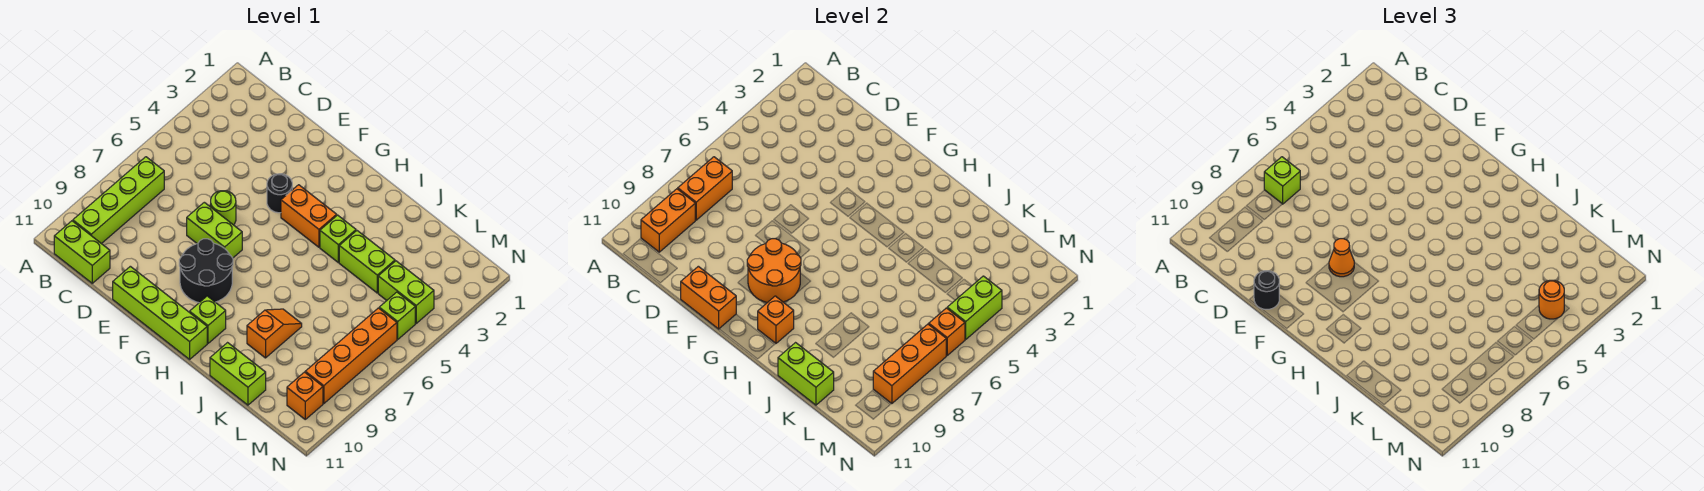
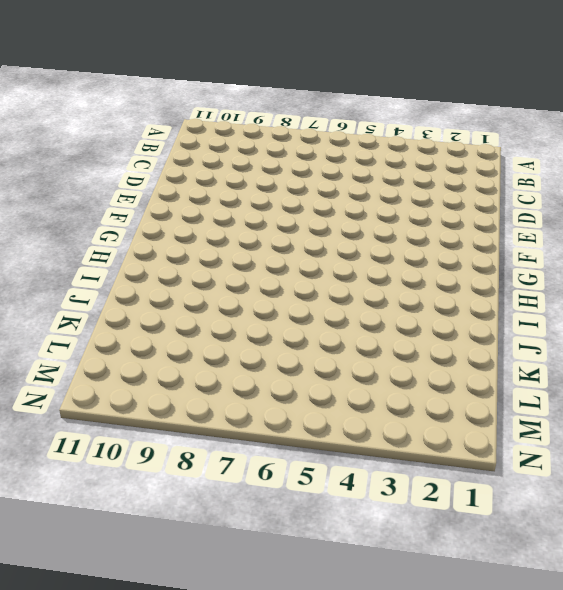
none -> lime 1x4 brick [73,157,164,244]
none -> lime 1x2 brick [54,221,110,283]
none -> lime 1x1 round brick [211,191,236,225]
none -> lime 1x2 brick [187,202,242,258]

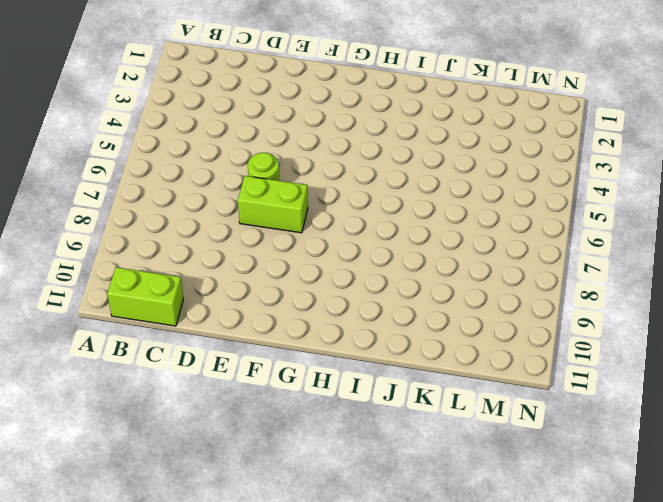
none -> lime 1x4 brick [73,157,164,244]
none -> lime 1x4 brick [113,266,207,359]
none -> black 1x1 round brick [267,174,292,213]
none -> black 2x2 round brick [179,239,233,303]

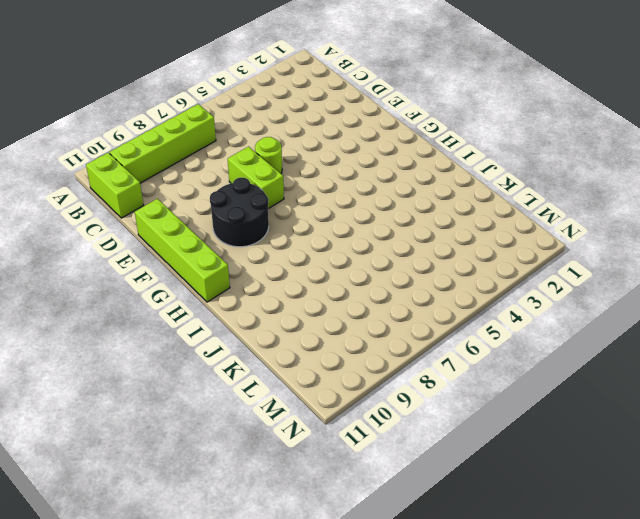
none -> black 1x1 round brick [267,174,292,213]
none -> orange 1x2 brick [281,185,337,247]
none -> lime 1x1 brick [190,296,226,343]
none -> lime 1x1 brick [320,215,356,263]

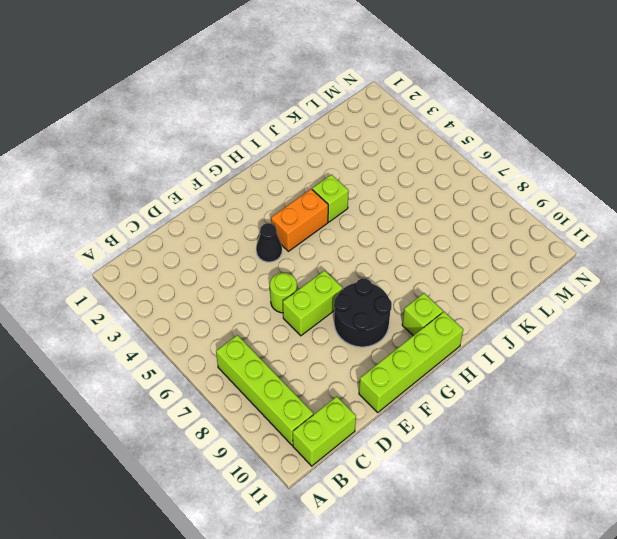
black 1x1 cone [256,223,282,262] -> black 1x1 round brick [267,174,292,213]
none -> lime 1x2 brick [339,231,395,293]
none -> orange 1x2 slope [247,309,302,358]
none -> lime 1x2 brick [210,343,266,405]
none -> lime 1x2 brick [378,261,434,323]

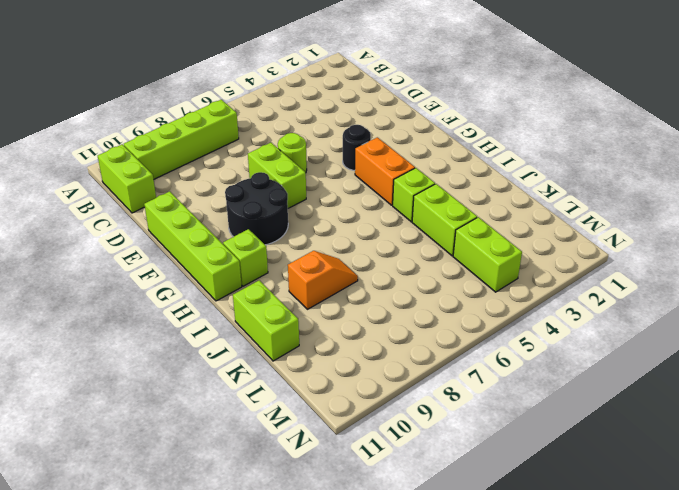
none -> lime 1x1 brick [379,292,415,339]
none -> orange 1x4 brick [305,308,397,404]
none -> orange 1x1 brick [287,372,323,419]
none -> orange 1x2 brick [678,157,732,220]

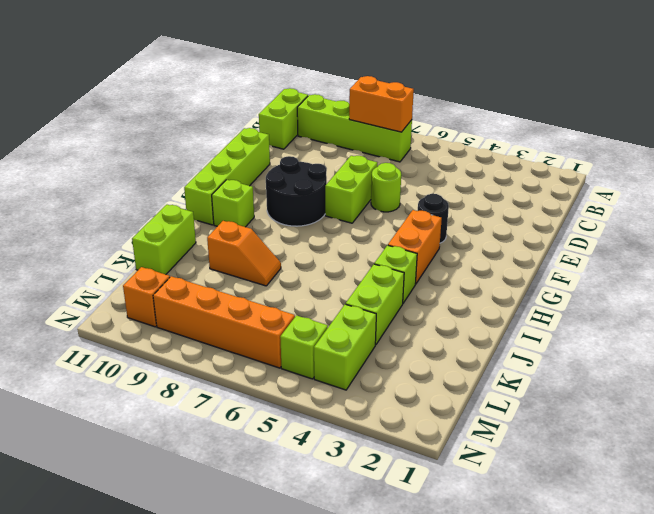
none -> orange 1x2 brick [641,189,695,252]
none -> orange 1x2 brick [681,266,736,329]
none -> orange 2x2 round brick [747,239,801,303]
none -> orange 1x1 brick [758,296,794,343]

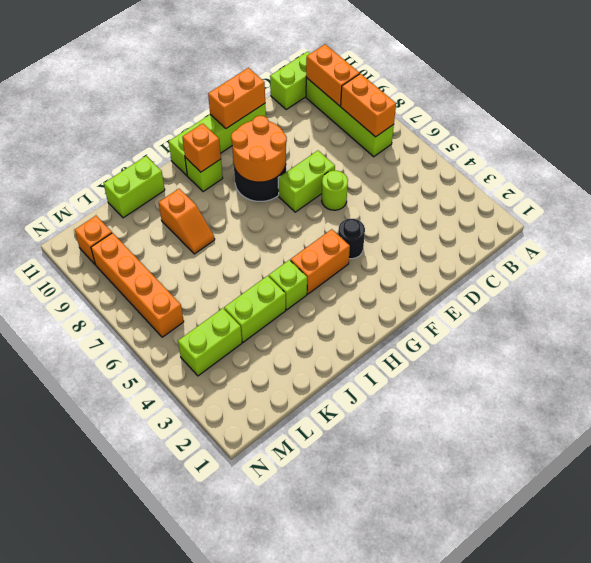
none -> lime 1x1 brick [379,292,415,339]
none -> lime 1x2 brick [778,343,834,405]
none -> lime 1x2 brick [947,276,1002,339]
none -> orange 1x1 brick [929,308,965,355]

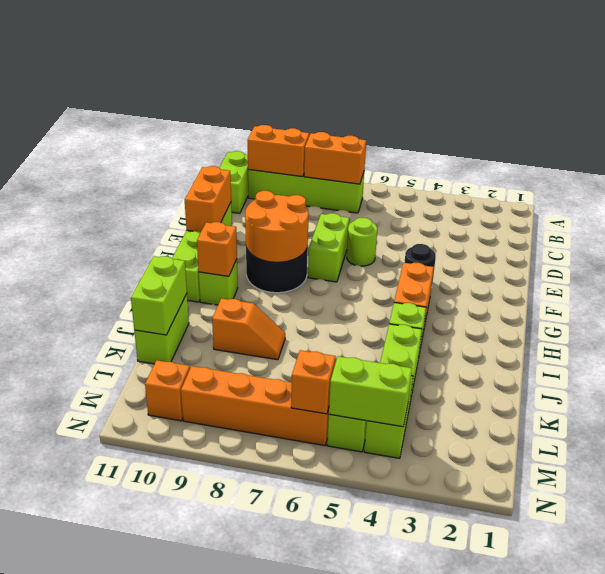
none -> orange 1x3 brick [873,324,946,404]
none -> lime 1x1 brick [1264,157,1300,204]
none -> black 1x1 round brick [1254,271,1279,309]
none -> orange 1x1 cone [1329,239,1354,277]

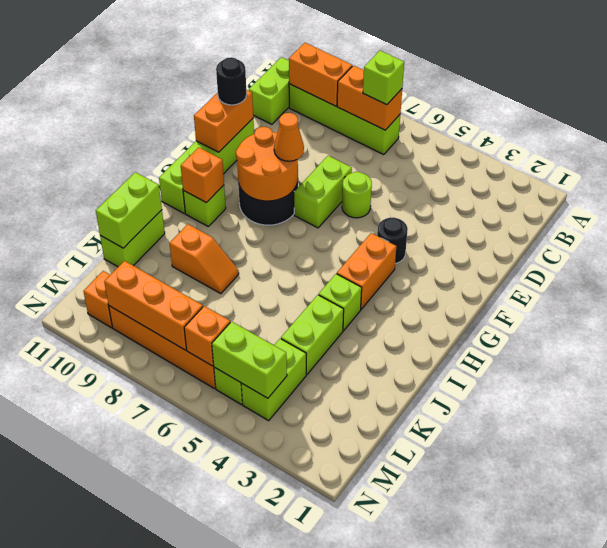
none -> orange 1x1 round brick [1539,280,1564,319]

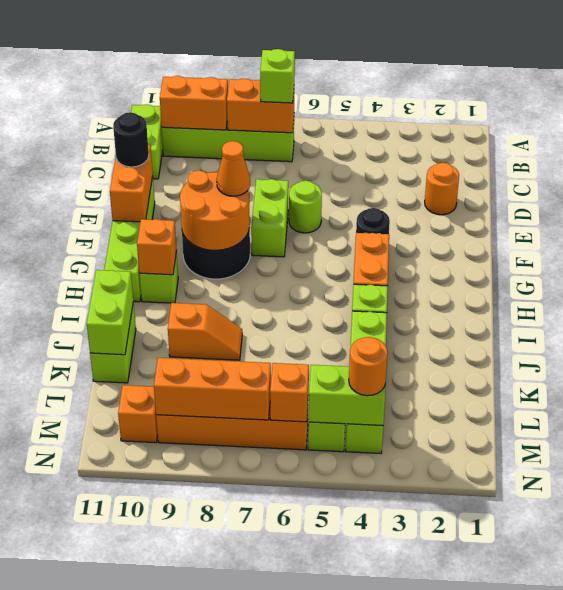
orange 1x1 round brick [425,163,459,215] -> none

